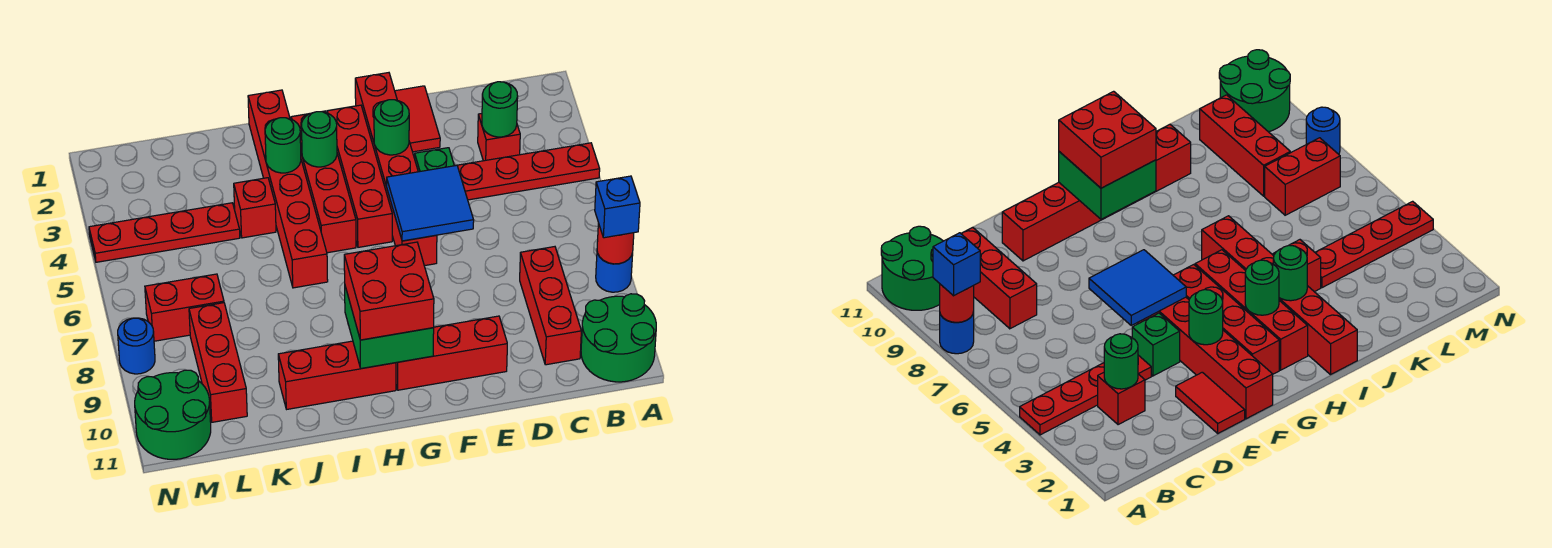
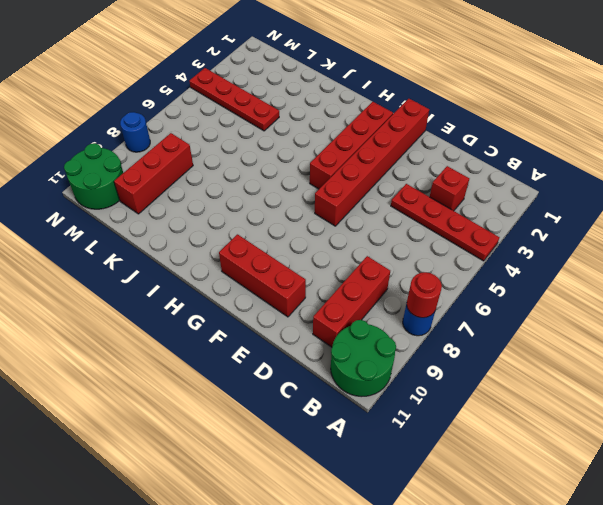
none -> red 1x2 tile [395,86,440,152]
none -> green 1x1 brick [415,148,454,172]
none -> red 1x4 brick [291,111,356,253]

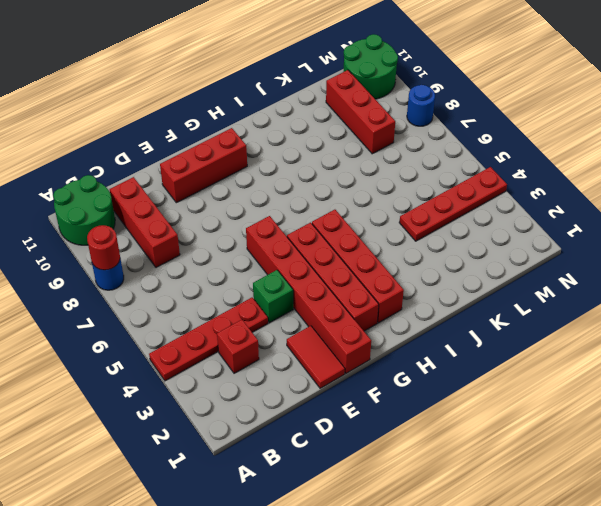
none -> red 1x3 brick [278,341,396,409]
none -> red 1x6 brick [248,90,328,288]
none -> red 1x1 brick [234,178,276,238]

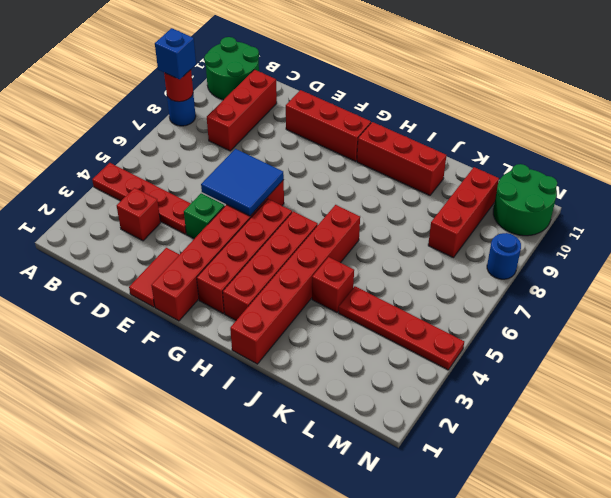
none -> red 1x2 brick [145,274,224,341]
none -> green 1x1 round brick [482,82,518,137]
none -> green 1x1 round brick [374,100,409,155]

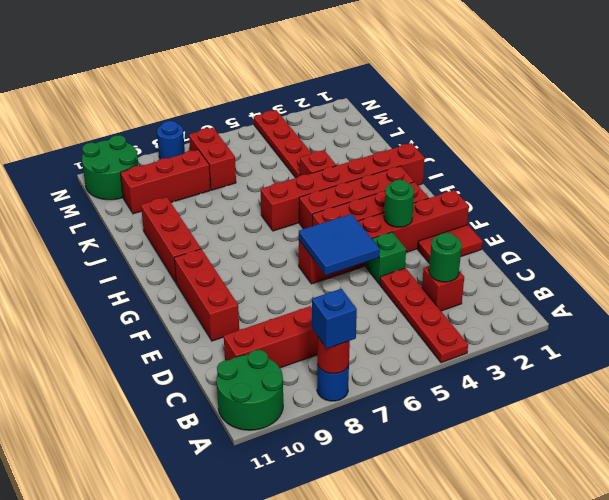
none -> green 2x2 brick [345,287,434,369]
none -> green 1x1 round brick [302,112,337,167]
none -> green 1x1 round brick [265,118,301,173]

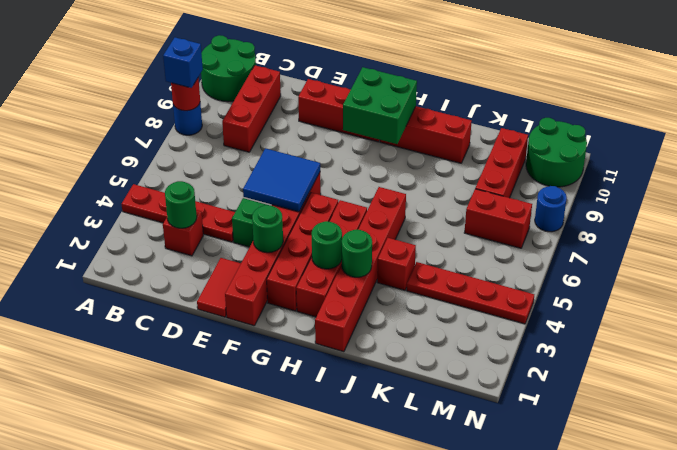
none -> red 2x2 brick [344,242,434,340]

